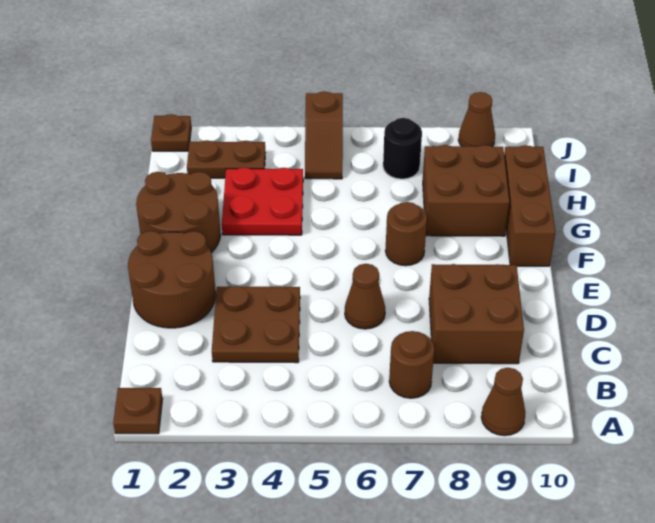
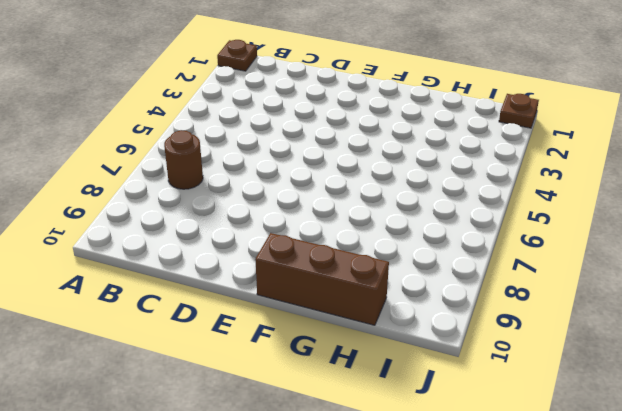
none -> brown 1x1 cone [481,368,526,436]
none -> brown 2x2 plate [212,286,300,363]
none -> brown 2x2 brick [429,264,524,364]

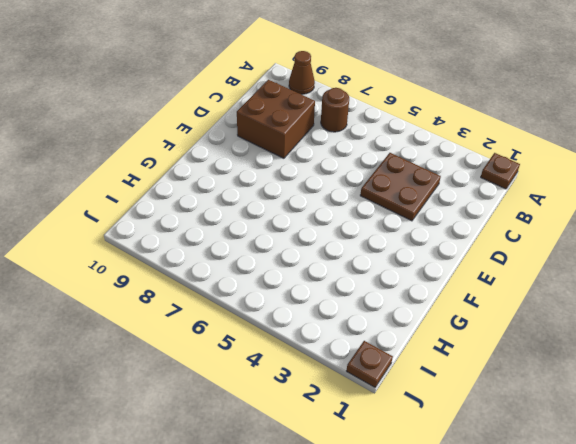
none -> brown 2x2 round brick [128,231,216,328]
none -> brown 1x1 cone [345,264,385,329]
none -> brown 2x2 round brick [136,172,221,253]

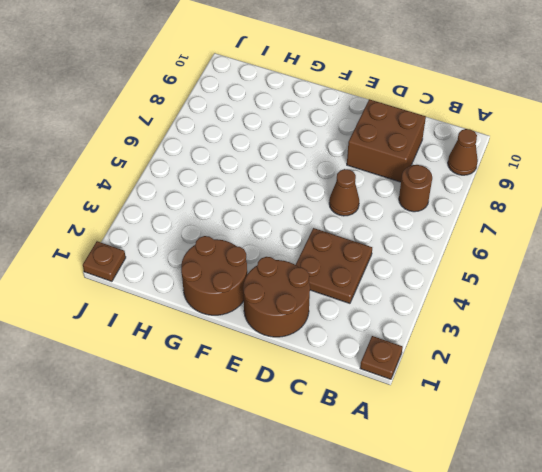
none -> brown 1x1 round brick [385,202,427,266]
none -> brown 1x3 brick [504,145,555,266]
none -> red 2x2 plate [222,167,303,235]

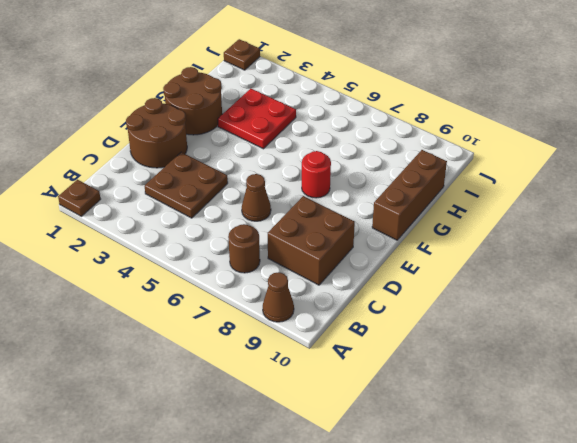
red 1x1 round brick [302,151,331,198] -> brown 1x1 round brick [385,202,427,266]
none -> brown 2x2 brick [423,145,509,236]
none -> brown 1x2 plate [187,140,265,178]
none -> brown 1x2 slope [305,91,343,179]

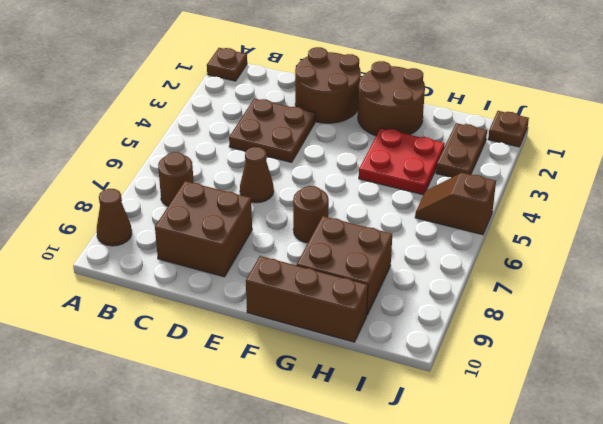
none -> black 1x1 round brick [383,118,422,179]
none -> brown 1x1 cone [458,92,495,147]

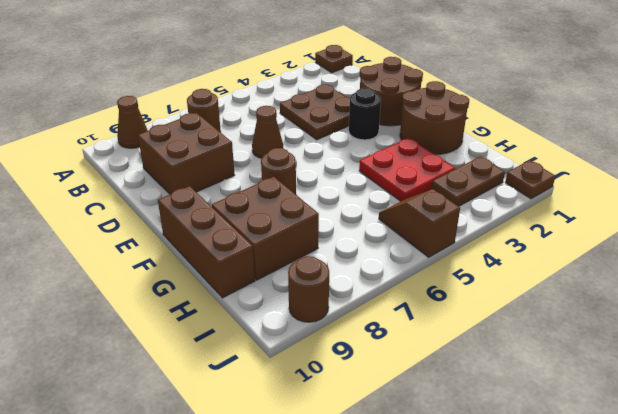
black 1x1 round brick [349,88,381,140] -> black 1x1 round brick moved to [383,118,422,179]
brown 1x1 round brick [288,256,329,322] -> brown 1x1 cone [458,92,495,147]

